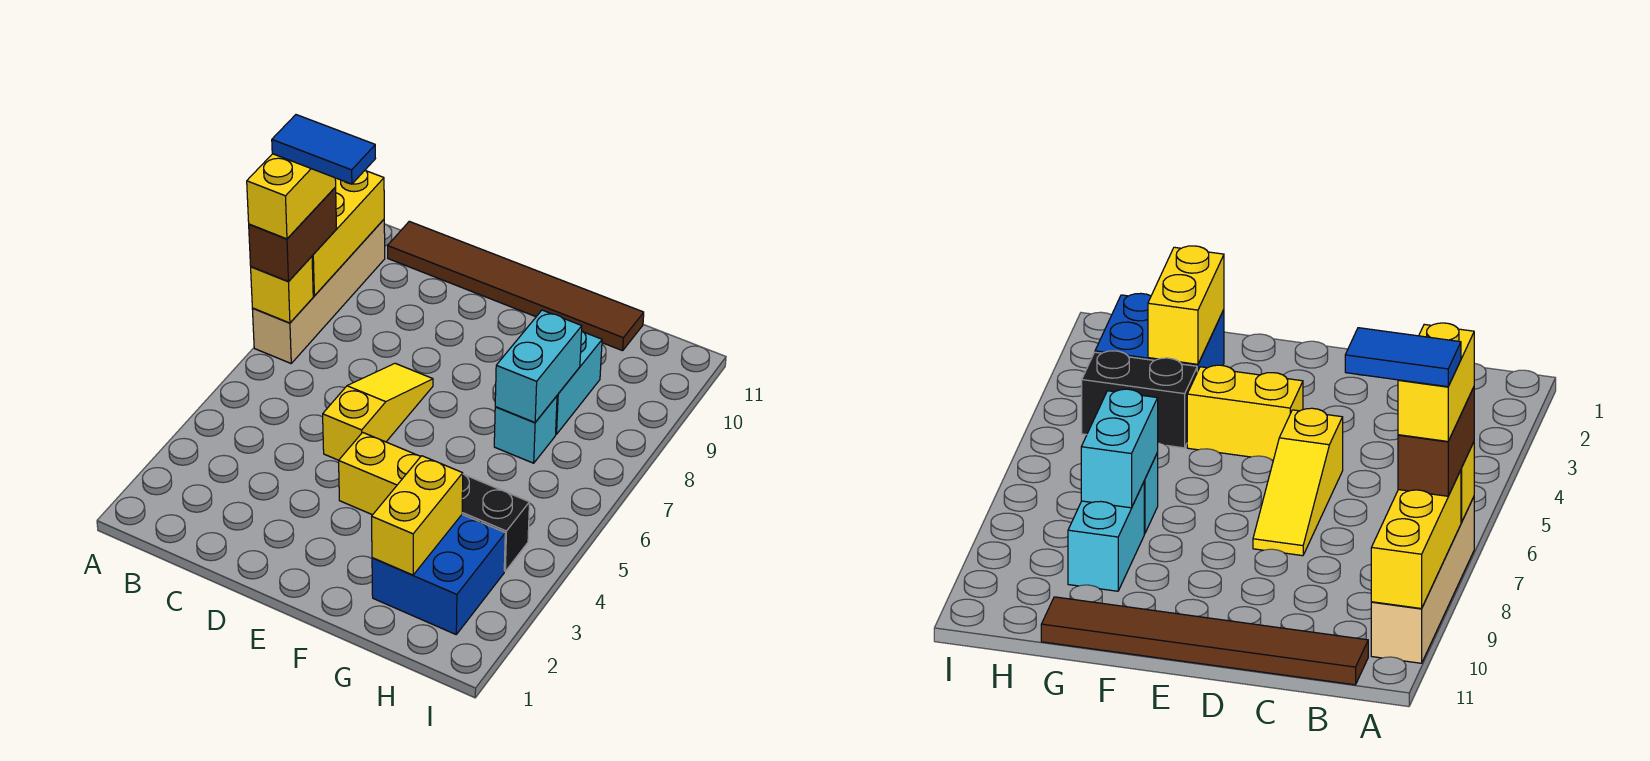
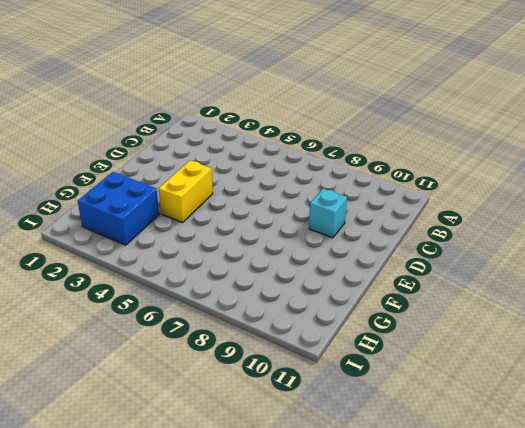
cyan 1x1 brick [309,189,347,238] -> cyan 1x1 brick moved to [494,396,557,463]
none -> tan 1x4 brick [252,220,385,363]
none -> brown 1x6 tile [388,221,644,351]
none -> yellow 1x3 slope [323,363,433,460]

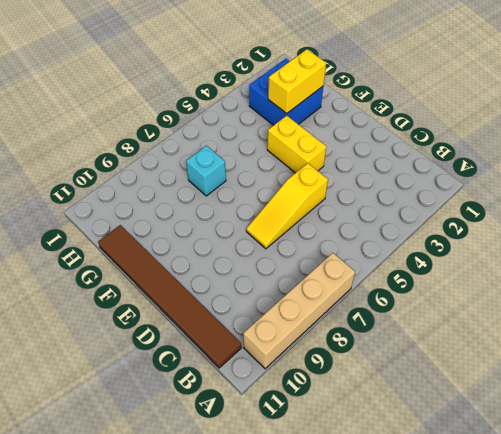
none -> black 1x2 brick [462,474,529,571]
none -> cyan 1x2 brick [556,331,602,434]
none -> yellow 1x1 brick [251,256,313,323]

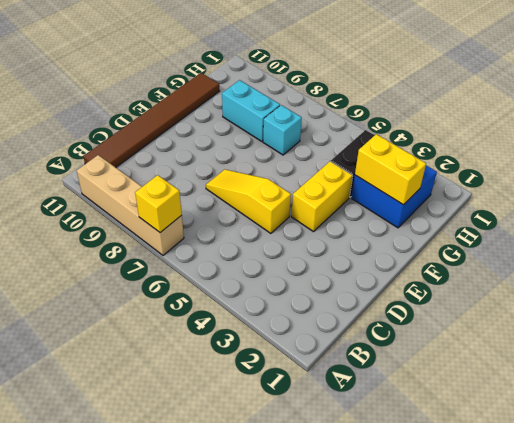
none -> yellow 1x3 brick [312,170,384,296]
none -> cyan 1x2 brick [495,310,582,422]
none -> brown 1x2 brick [249,187,337,281]

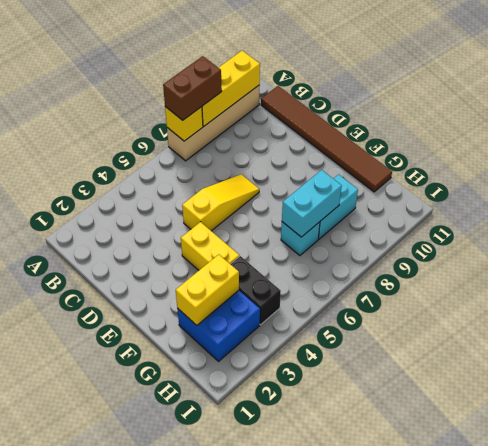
none -> yellow 1x2 brick [247,154,336,239]
none -> blue 1x2 tile [272,115,375,184]

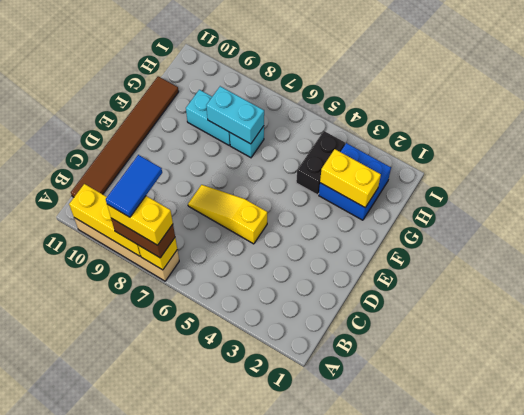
none -> yellow 1x2 brick [339,432,421,515]

